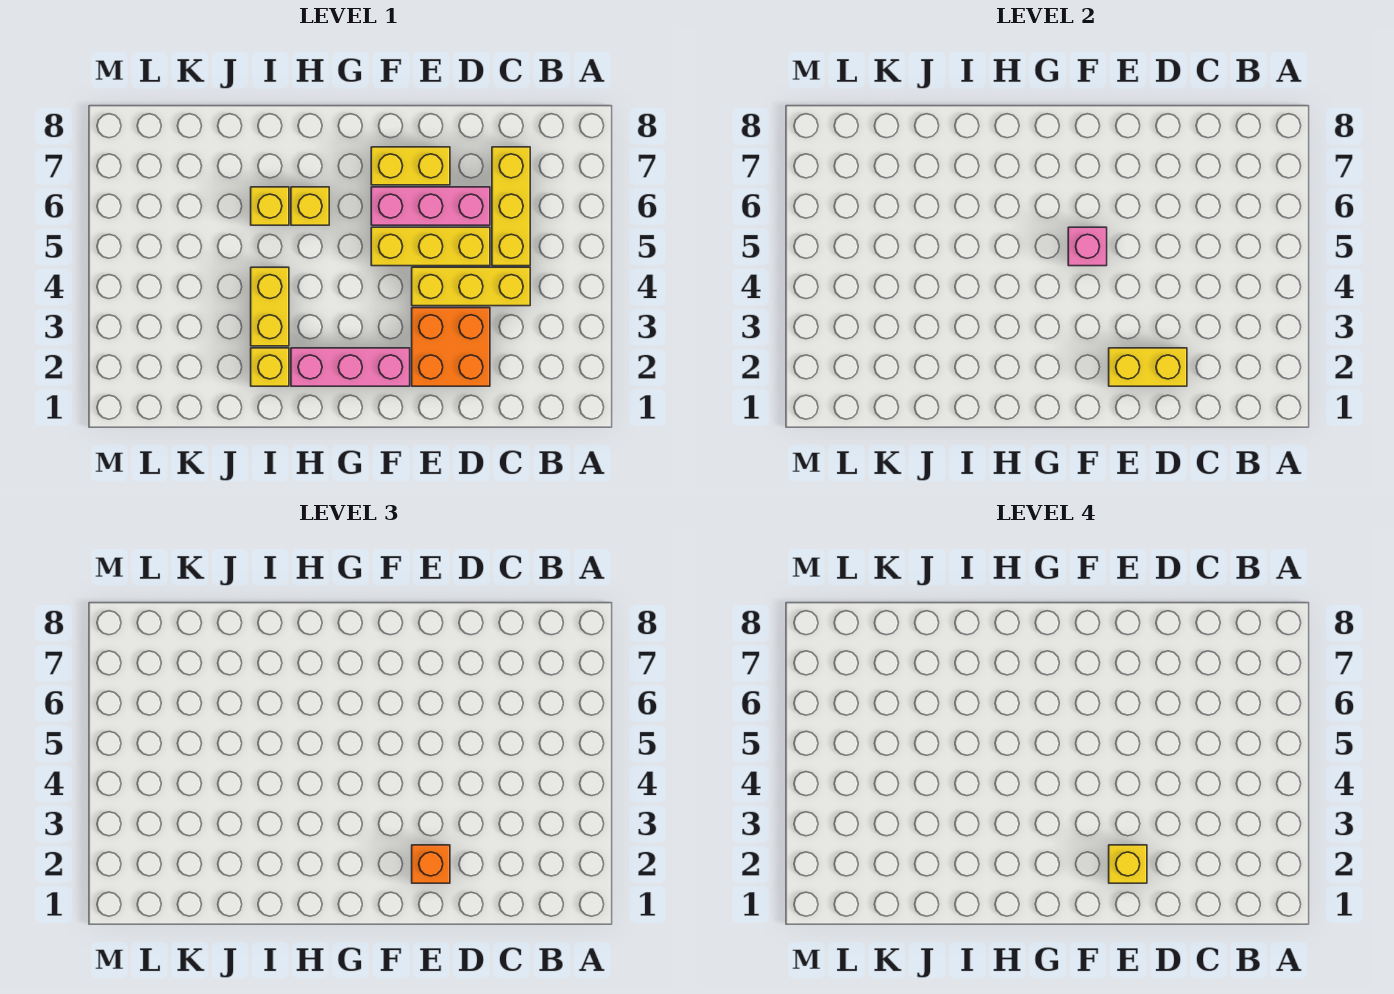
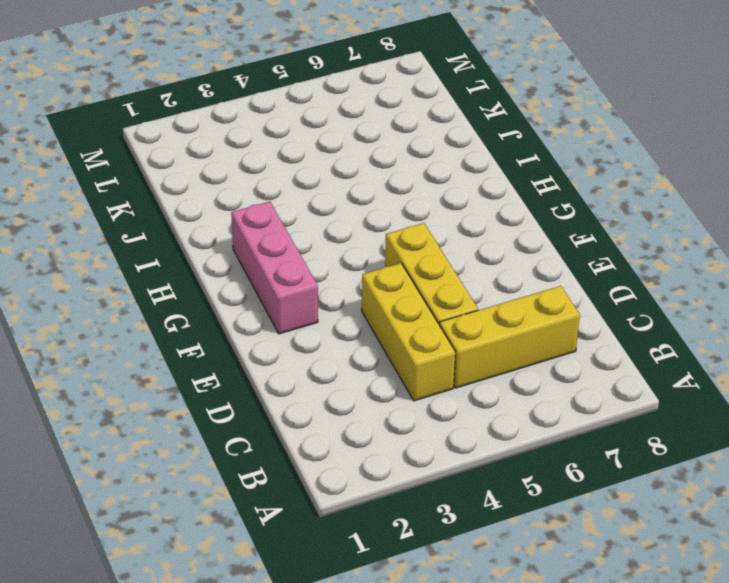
none -> orange 2x2 brick [412,308,490,386]
none -> pink 1x3 brick [371,187,490,225]
none -> yellow 1x2 brick [371,147,450,185]

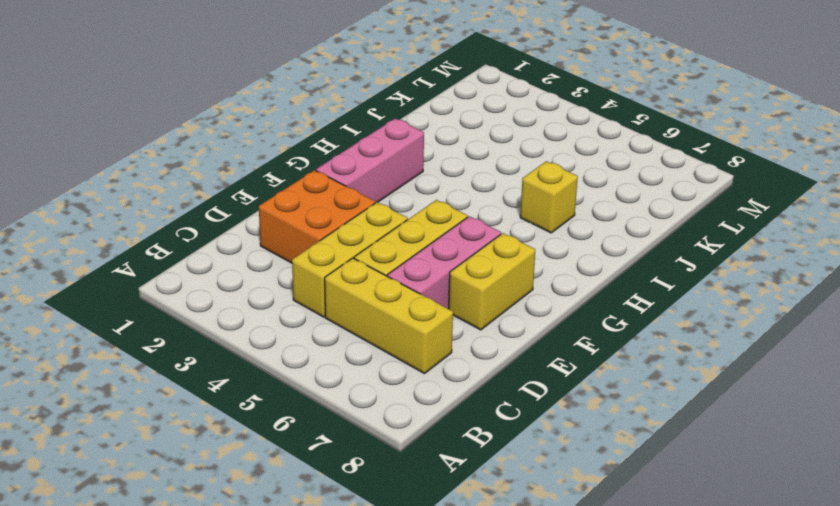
none -> yellow 1x1 brick [291,187,329,225]
none -> yellow 1x1 brick [251,348,289,386]
none -> yellow 1x2 brick [251,267,289,346]

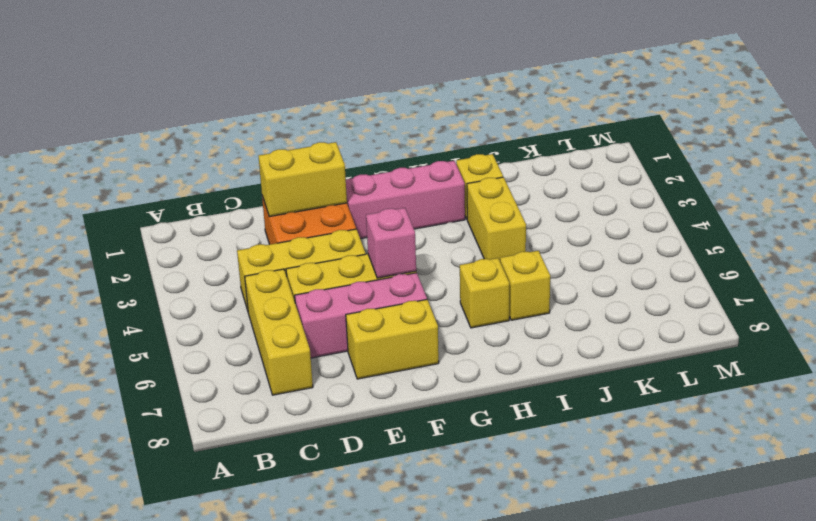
none -> orange 1x1 brick [412,845,450,883]
none -> yellow 1x1 brick [1109,845,1147,883]

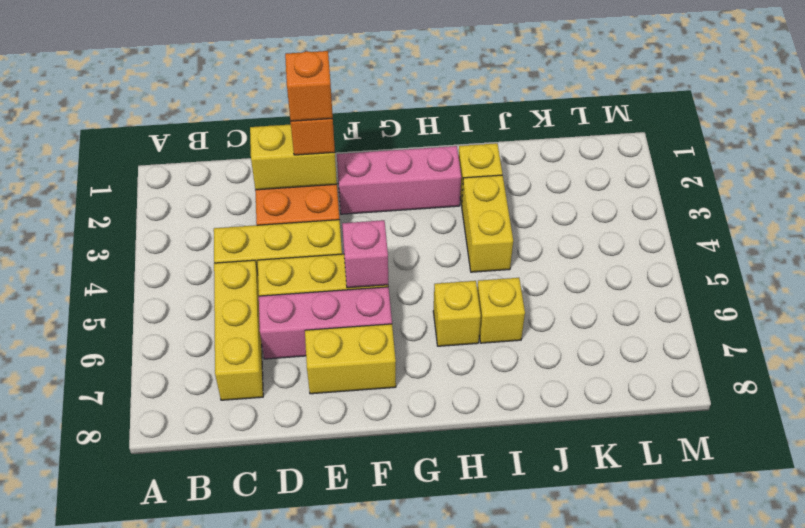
orange 1x1 brick [285,51,333,121] -> yellow 1x1 brick [1109,845,1147,883]

